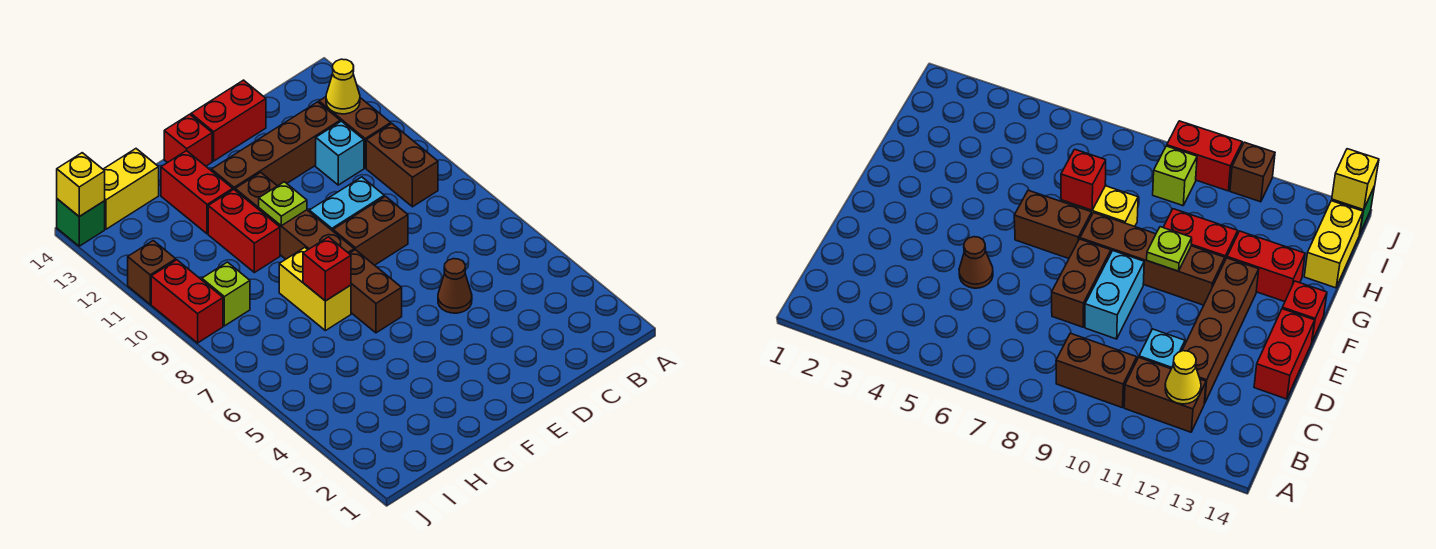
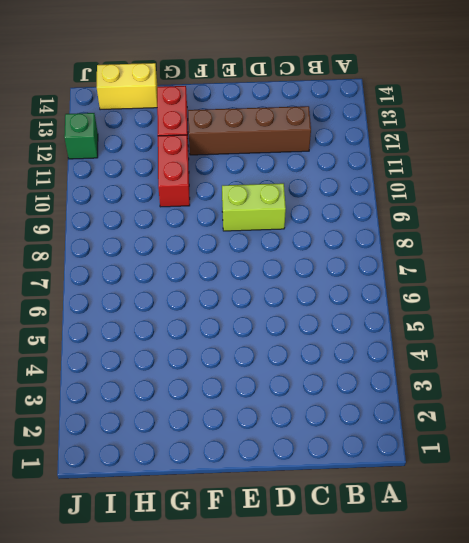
lime 1x2 brick [222,183,286,231] -> cyan 1x2 brick [309,177,384,231]
green 1x1 brick [64,113,98,159] -> green 1x1 brick moved to [57,199,105,246]
none -> brown 1x2 brick [366,124,438,207]
none -> brown 1x2 brick [319,97,391,168]
none -> cyan 1x1 brick [316,121,364,185]

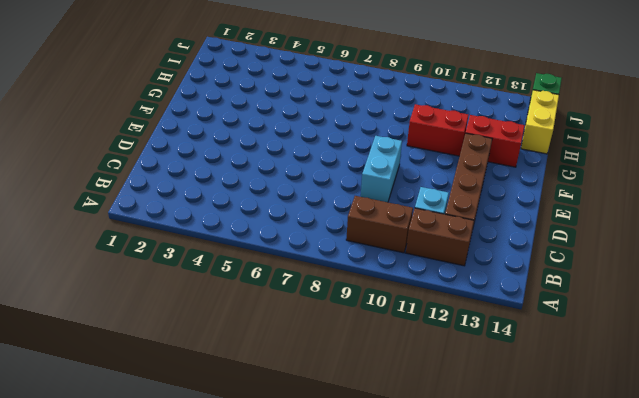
none -> brown 1x1 cone [438,259,472,313]
none -> brown 1x2 brick [333,196,408,265]
none -> red 1x2 brick [191,80,266,161]

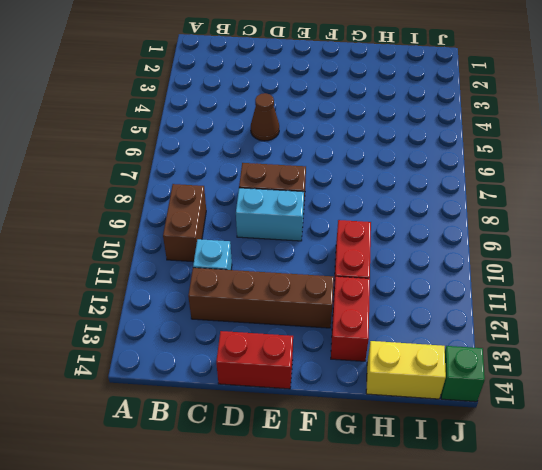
none -> brown 1x2 brick [319,97,391,168]
none -> brown 1x2 brick [349,250,402,333]
none -> brown 1x4 brick [235,172,354,259]

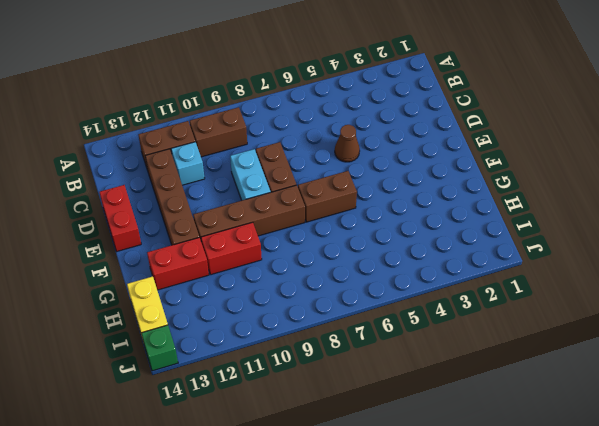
none -> red 1x1 brick [164,114,212,166]
none -> yellow 1x2 brick [279,248,351,331]
none -> lime 1x1 brick [202,262,250,326]

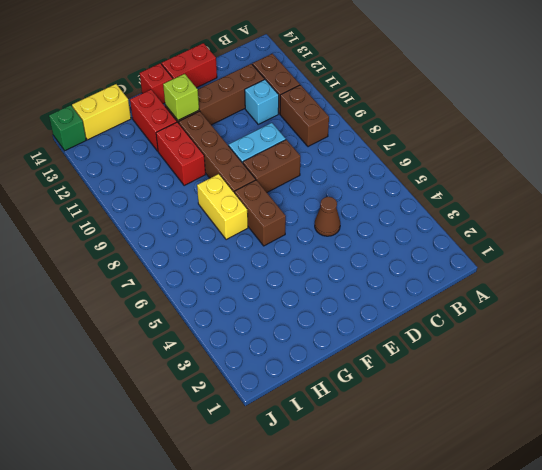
lime 1x1 brick [163,74,199,120] -> lime 1x1 brick moved to [202,262,250,326]
none -> red 1x2 brick [151,260,223,343]
none -> brown 1x1 brick [128,241,176,304]
none -> yellow 1x1 cone [326,59,360,114]

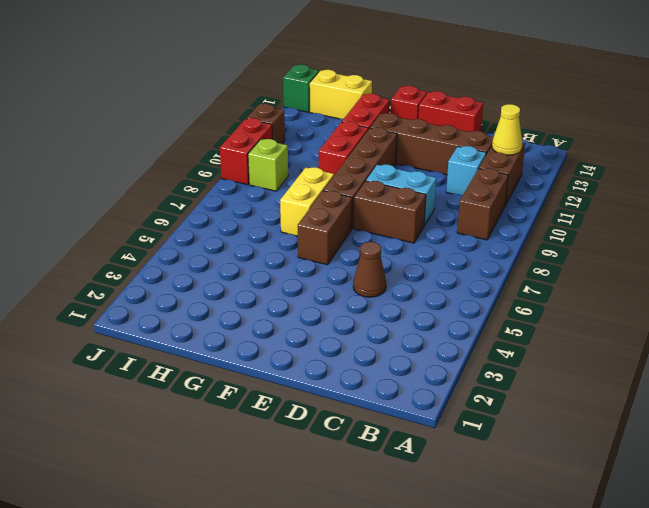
none -> lime 1x1 plate [259,182,307,226]
none -> red 1x1 brick [303,237,351,301]
none -> yellow 1x1 brick [57,153,105,216]

